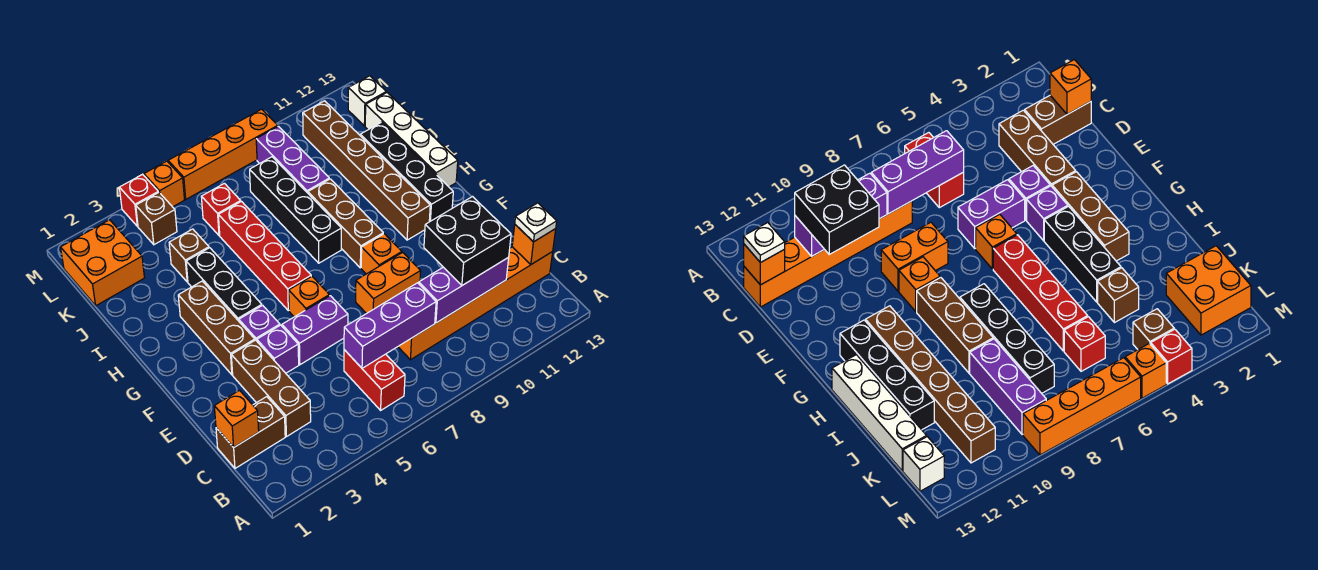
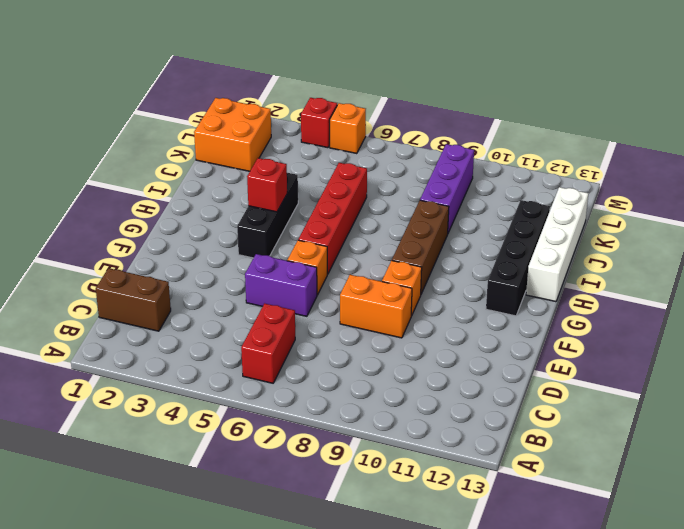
red 1x1 brick [247,158,287,212] -> red 1x1 brick moved to [201,183,241,235]
none -> brown 1x3 brick [231,340,311,437]
none -> orange 1x6 brick [398,247,553,360]
none -> purple 1x1 brick [257,325,299,373]
none -> brown 1x3 brick [178,281,255,375]

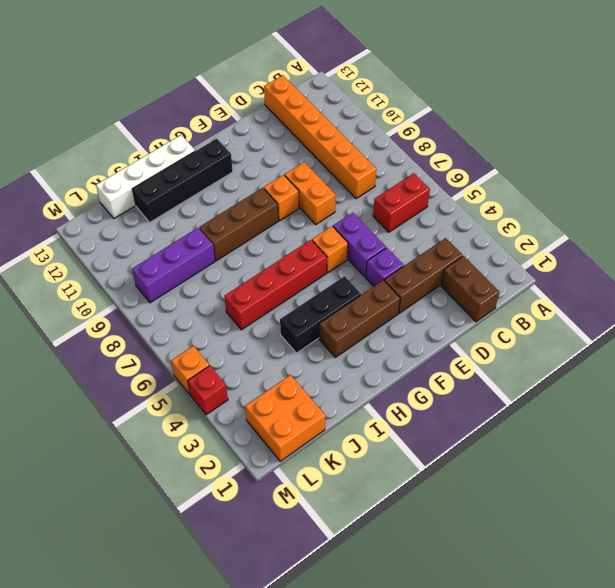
none -> purple 1x1 brick [239,305,280,341]
none -> brown 1x6 brick [303,101,430,240]
none -> black 1x4 brick [250,157,341,263]
none -> brown 1x1 brick [169,229,209,282]

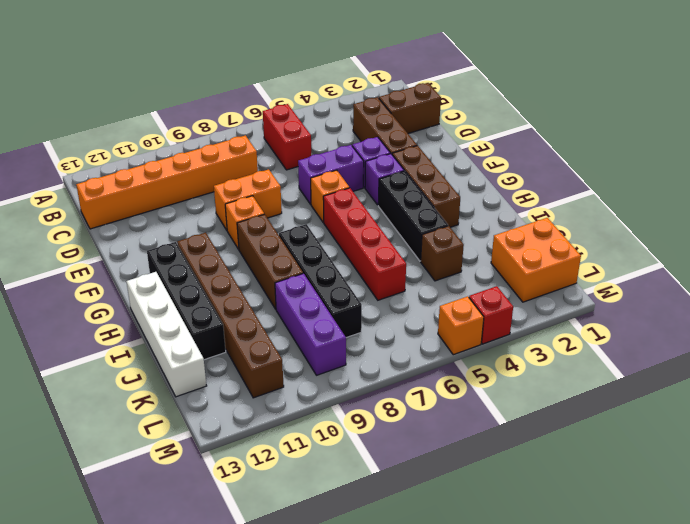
none -> red 1x1 brick [201,183,241,235]
none -> brown 1x1 brick [136,192,177,245]
none -> white 1x1 brick [348,76,386,126]
none -> orange 1x4 brick [168,109,278,199]

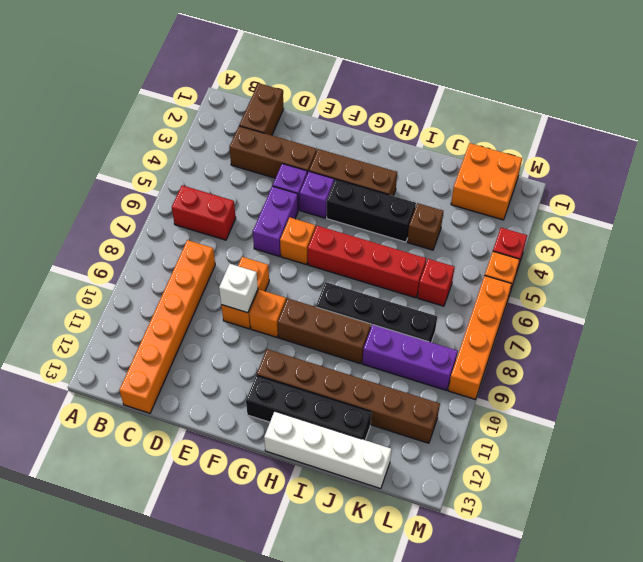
white 1x1 brick [219,264,258,313] -> white 1x1 brick moved to [348,76,386,126]
none -> brown 1x1 brick [136,192,177,245]
none -> orange 1x1 brick [214,390,259,447]
none -> purple 1x3 brick [344,283,436,368]
none -> purple 1x3 brick [419,257,509,323]

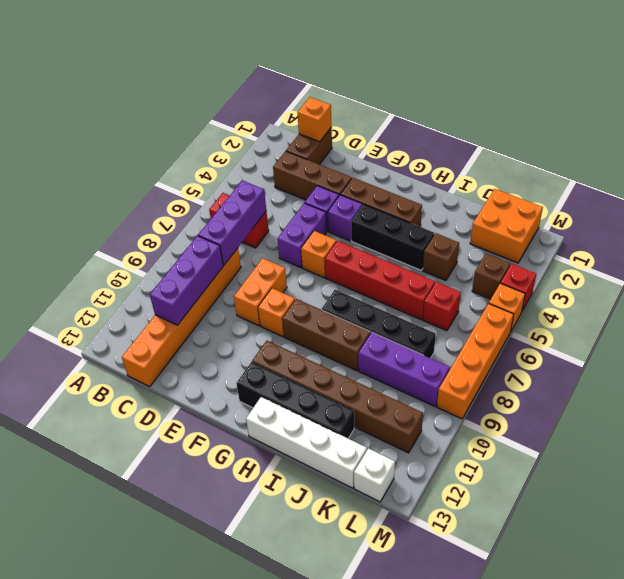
none -> orange 1x1 brick [512,225,556,264]
none -> black 2x2 brick [424,197,511,285]
none -> white 1x1 plate [515,203,557,242]

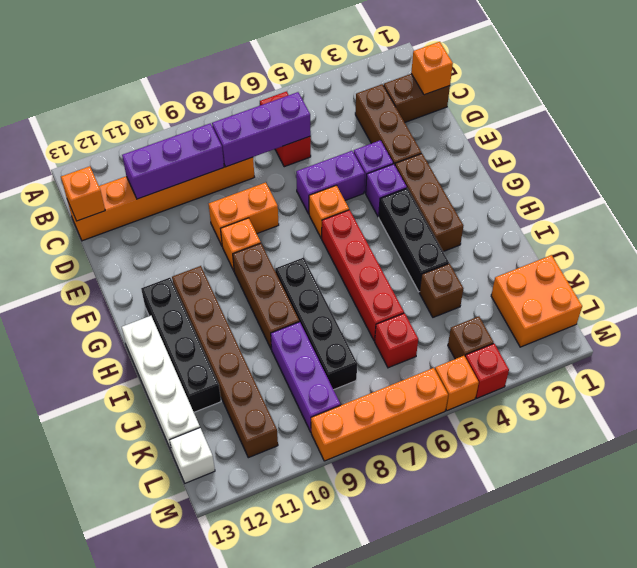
none -> black 2x2 brick [424,197,511,285]
none -> white 1x1 plate [515,203,557,242]

